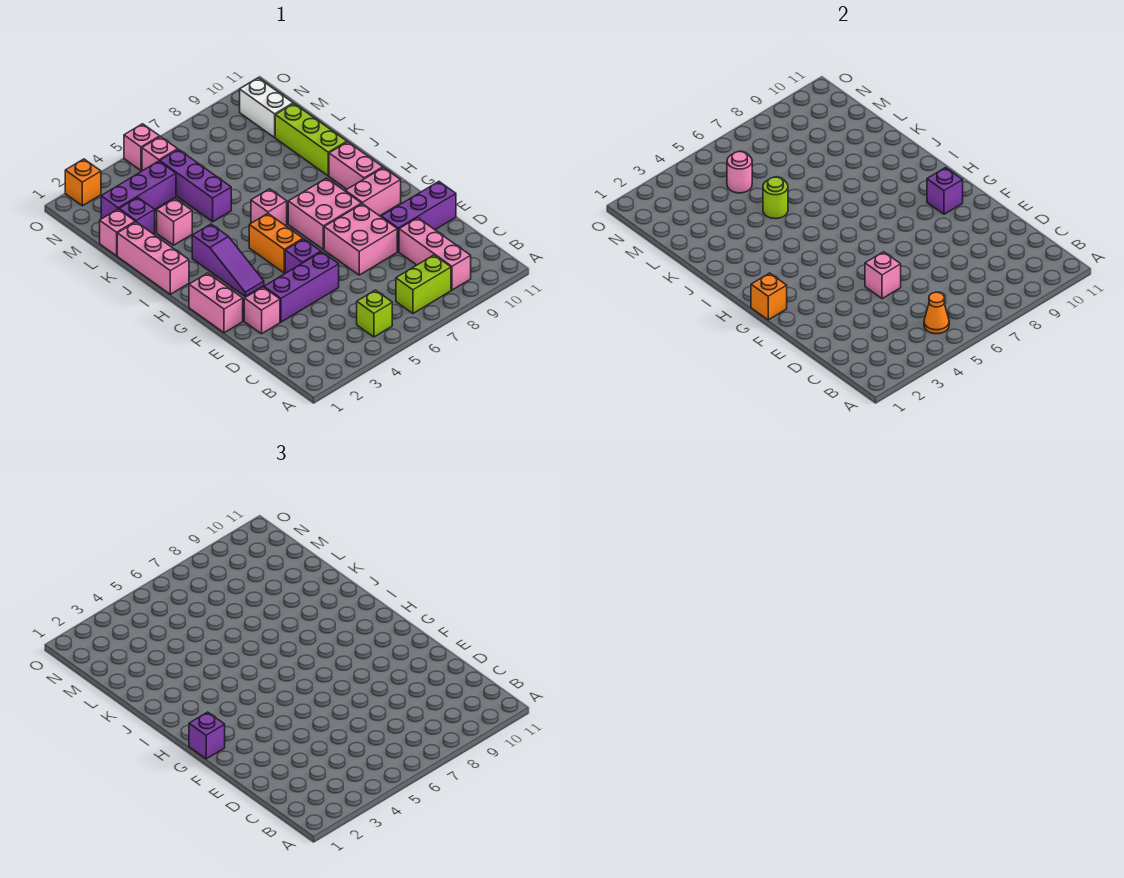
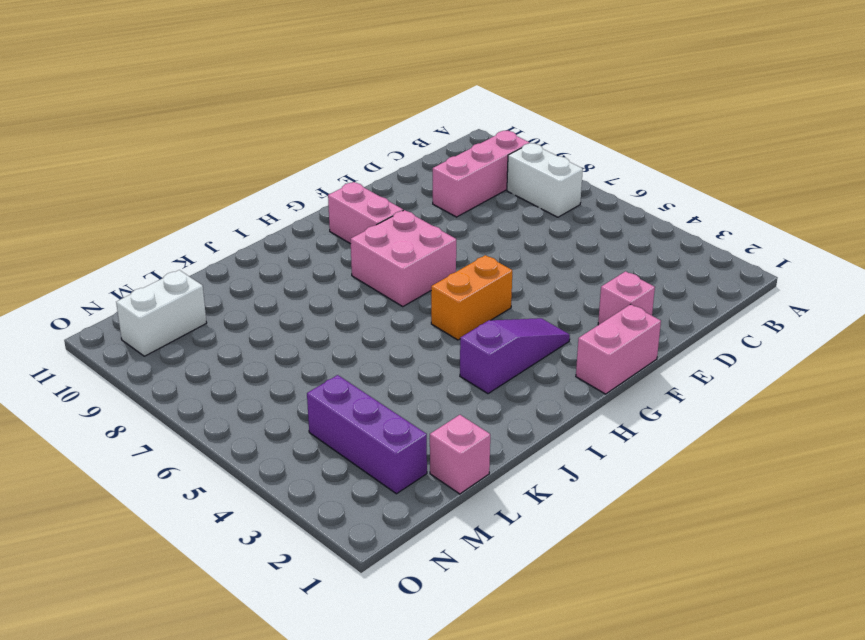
white 1x2 brick [507,143,583,217] -> lime 1x2 brick [396,255,451,313]
none -> lime 1x1 brick [357,290,392,337]
none -> purple 1x3 brick [264,252,339,322]
none -> pink 2x2 brick [324,204,397,275]
none -> purple 1x3 brick [381,182,456,252]

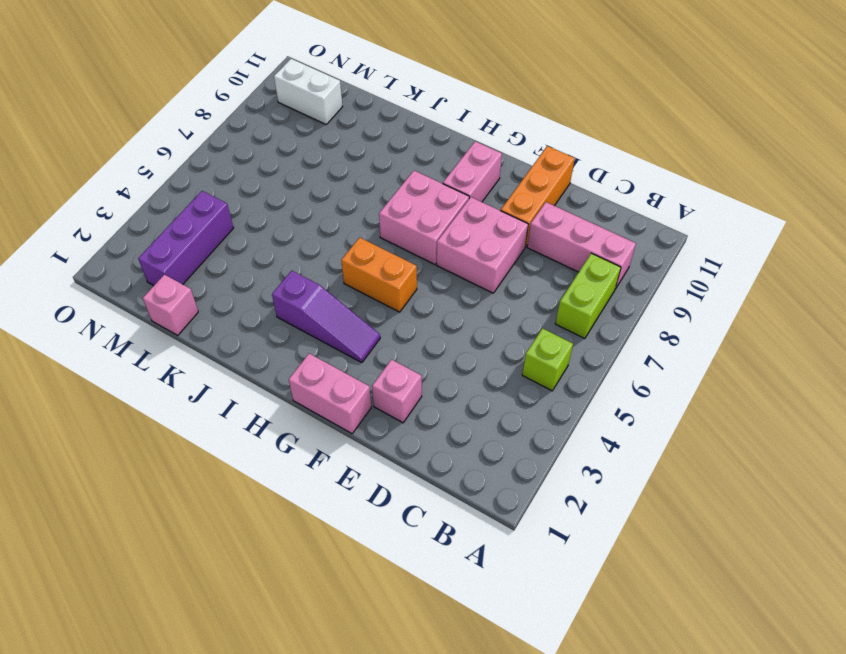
orange 1x3 brick [500,146,575,247] -> purple 1x3 brick [381,182,456,252]
none -> purple 1x3 brick [264,252,339,322]
none -> purple 1x1 brick [285,239,321,273]
none -> pink 1x2 brick [329,142,383,189]
none -> pink 1x3 brick [117,222,189,294]

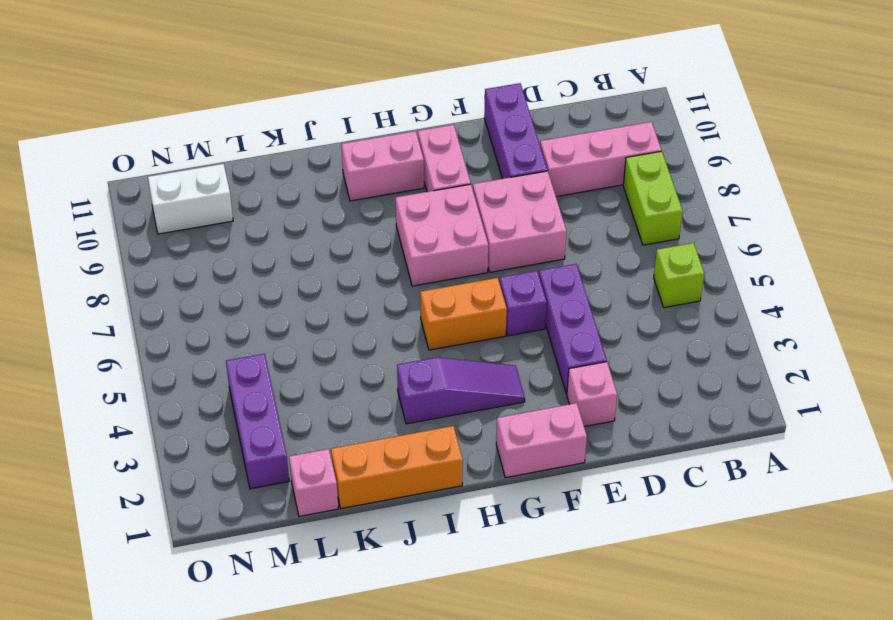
orange 1x3 brick [331,426,463,509] -> pink 1x3 brick [117,222,189,294]
none -> pink 1x1 brick [251,189,287,226]
none -> lime 1x3 brick [275,104,347,176]
none -> pink 1x1 brick [157,199,192,245]
none -> purple 1x3 brick [160,149,231,222]

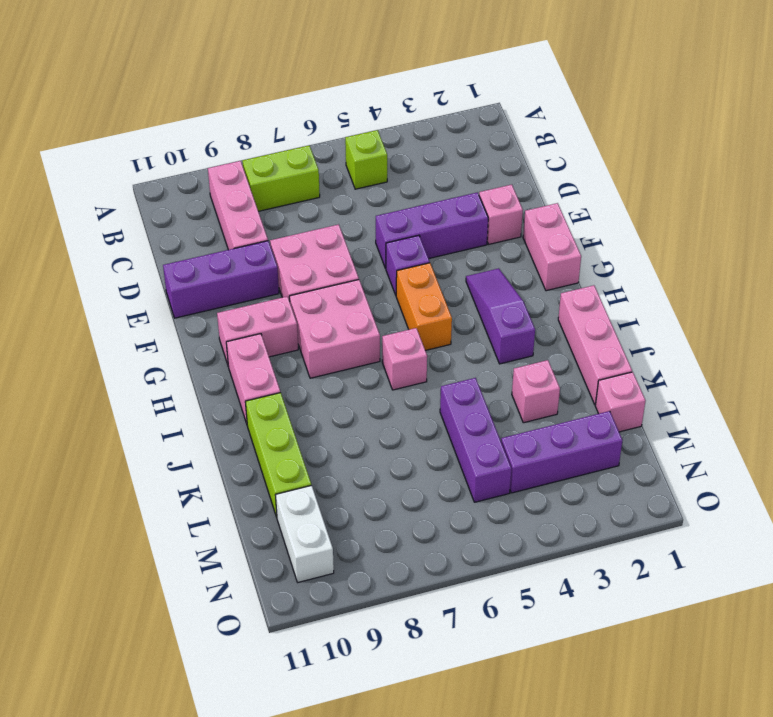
none -> purple 1x1 brick [119,197,155,234]
none -> pink 1x1 brick [142,136,178,171]
none -> orange 1x1 brick [65,159,101,206]
none -> pink 1x1 brick [124,124,160,171]

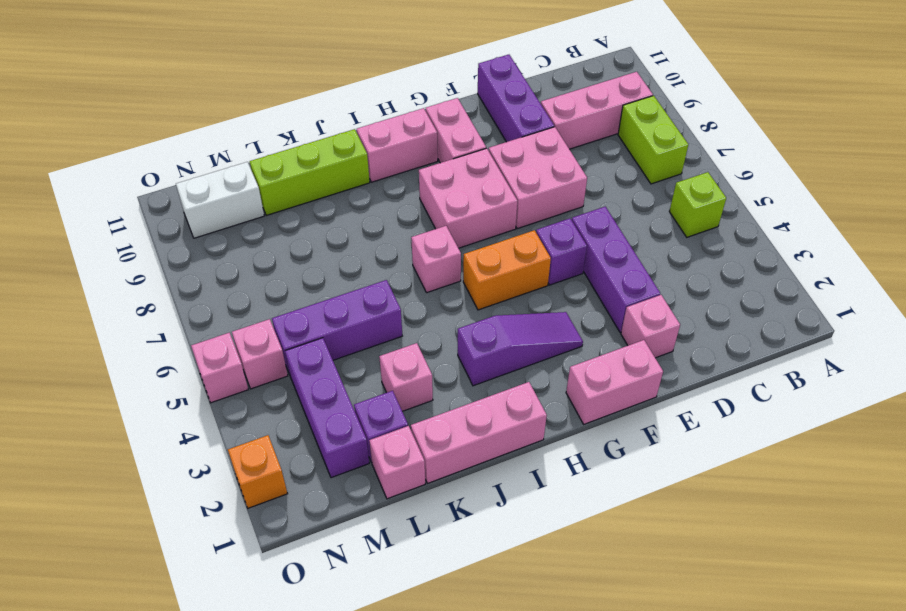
none -> orange 1x1 cone [924,292,949,334]
none -> pink 1x1 brick [865,252,901,299]
none -> orange 1x1 brick [751,273,787,320]
none -> purple 1x1 brick [927,168,963,214]

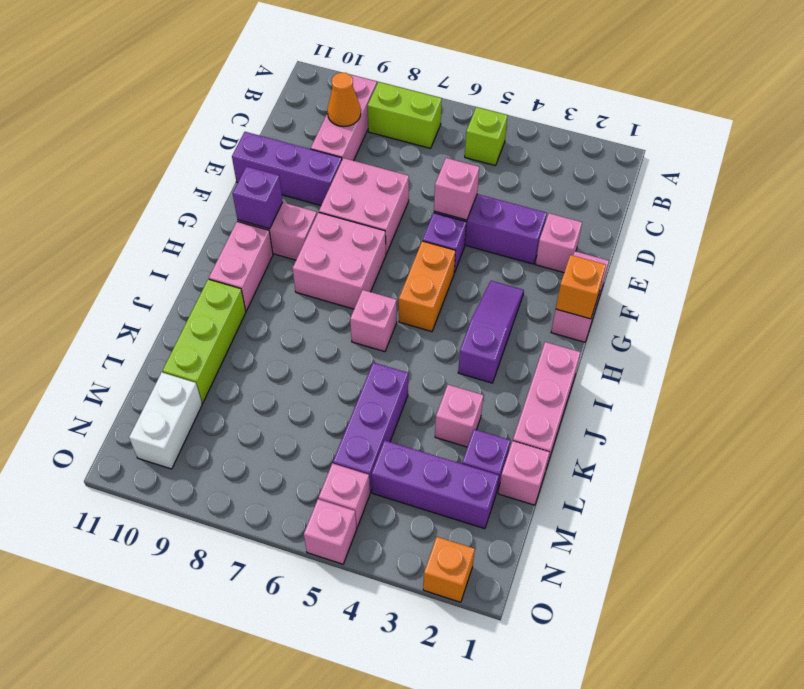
orange 1x1 cone [327,73,361,127] -> orange 1x1 cone moved to [924,292,949,334]
none -> lime 1x1 round brick [763,177,788,219]
none -> pink 1x1 round brick [727,152,752,193]
none -> purple 1x1 brick [189,712,225,759]

